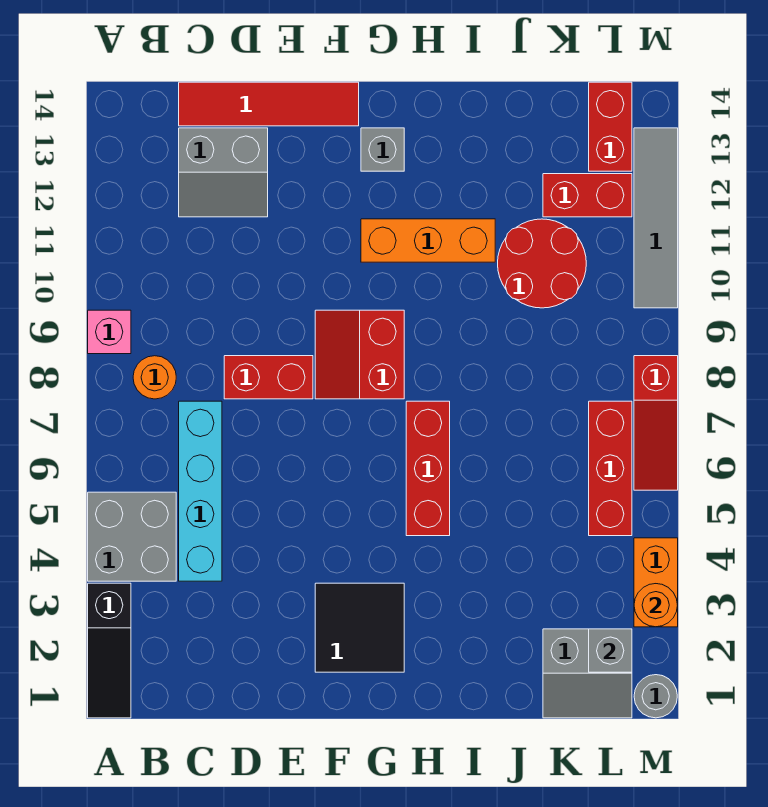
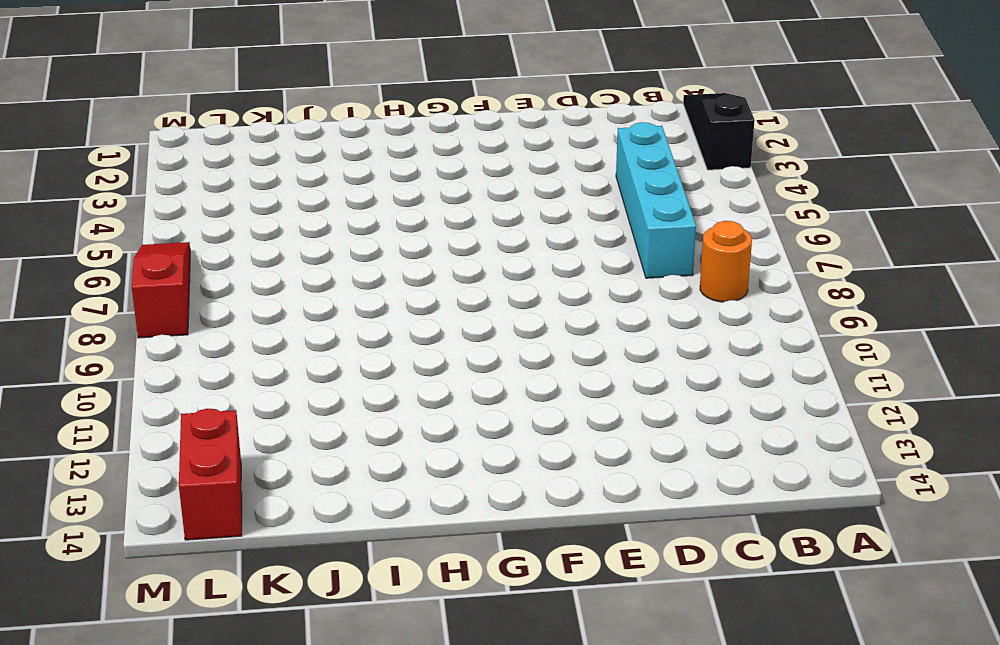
none -> grey 2x2 brick [88,492,176,581]
none -> pink 1x1 brick [88,310,131,354]
none -> grey 2x2 slope [179,128,268,217]

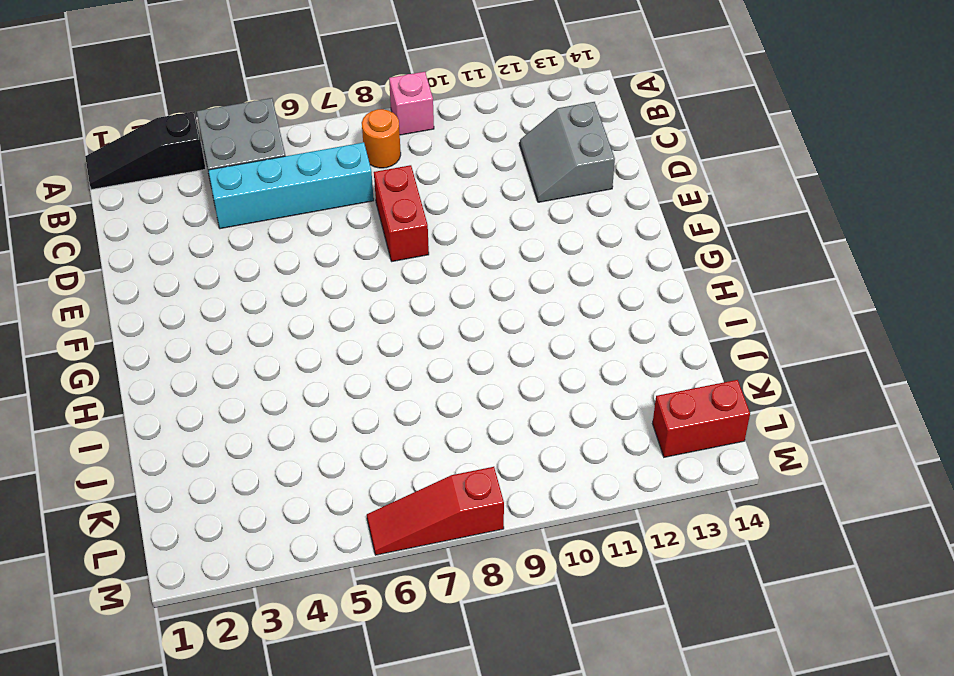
none -> red 1x4 tile [179,82,359,126]
none -> black 2x2 tile [315,583,404,672]
none -> red 2x2 slope [315,310,404,399]

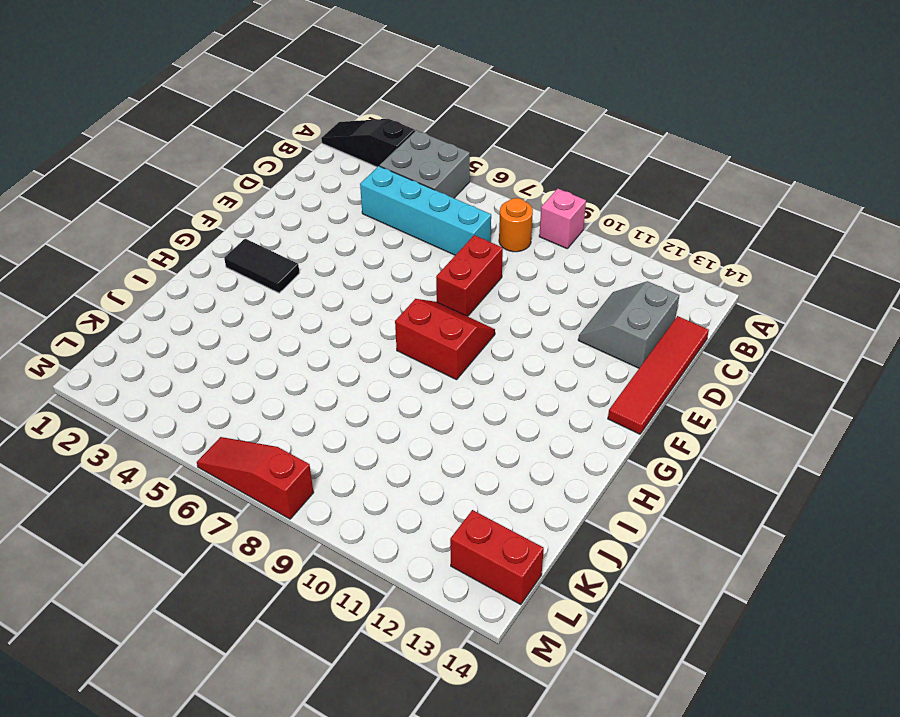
black 1x2 tile [224,239,299,293] -> black 2x2 tile [315,583,404,672]
none -> orange 1x3 brick [361,219,495,262]
none -> grey 1x1 brick [361,128,404,171]
none -> red 1x3 brick [406,401,450,536]

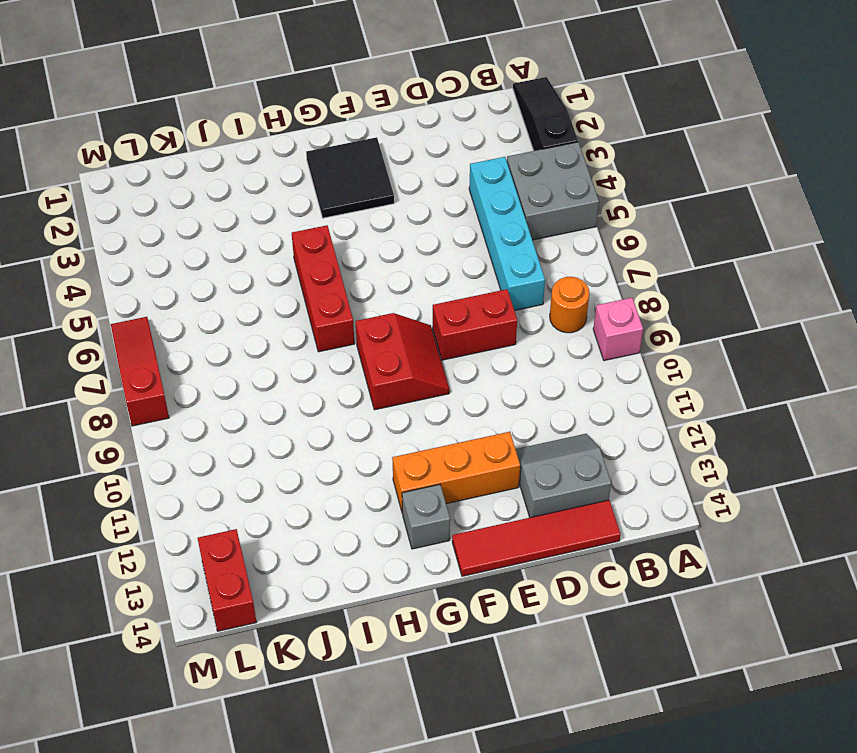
orange 1x3 brick [392,432,520,513] -> orange 1x3 brick moved to [361,219,495,262]
none -> red 2x2 round brick [498,219,586,308]
none -> grey 2x2 slope [543,629,632,718]
none -> red 1x2 brick [543,174,632,217]

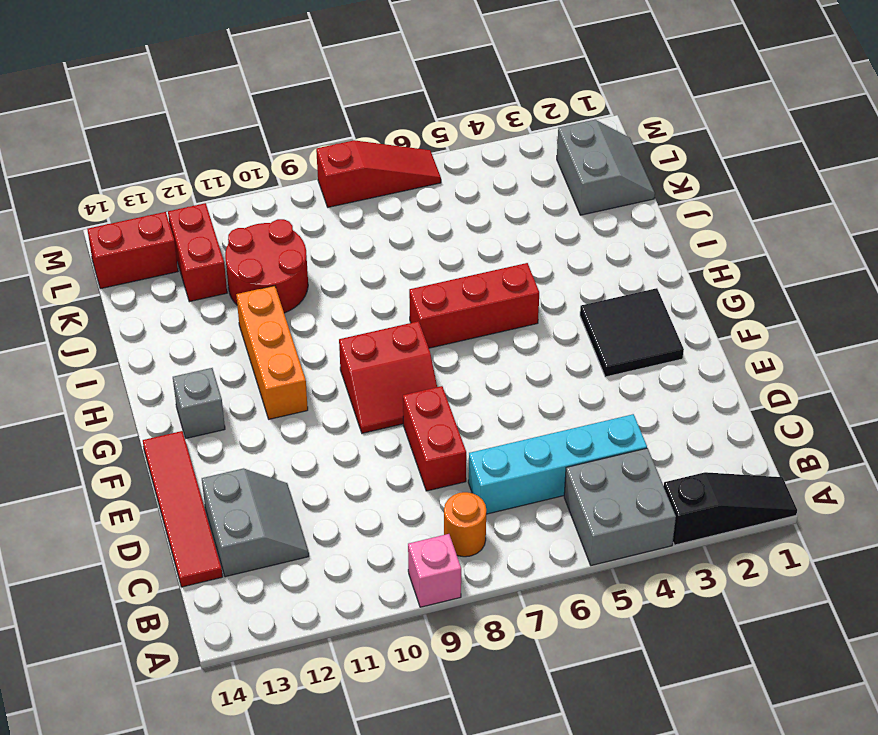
none -> red 1x3 brick [589,401,632,536]
none -> grey 1x1 round brick [634,675,677,718]
none -> orange 1x2 brick [634,538,678,627]

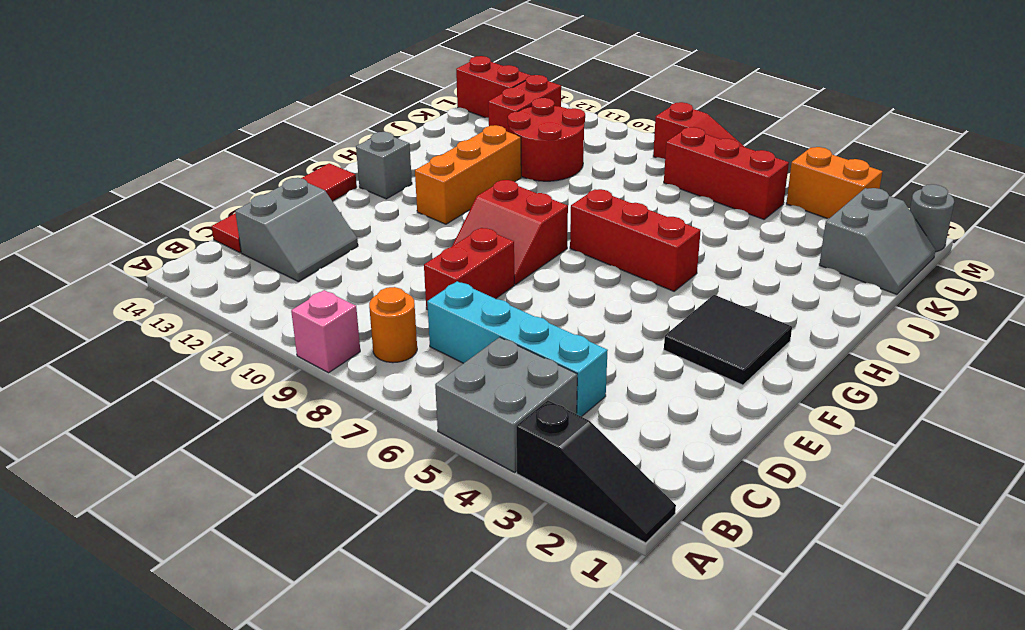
none -> grey 1x4 tile [634,128,678,308]
none -> grey 1x1 brick [589,629,632,672]
none -> orange 1x1 round brick [634,584,678,627]

